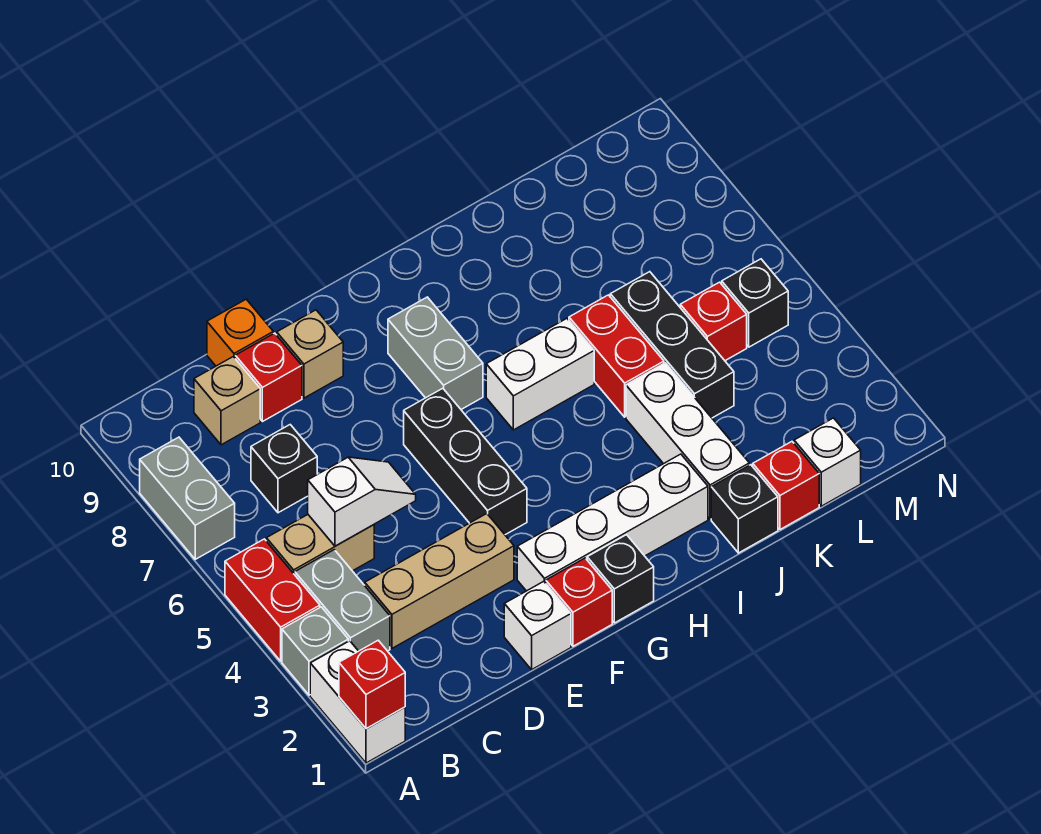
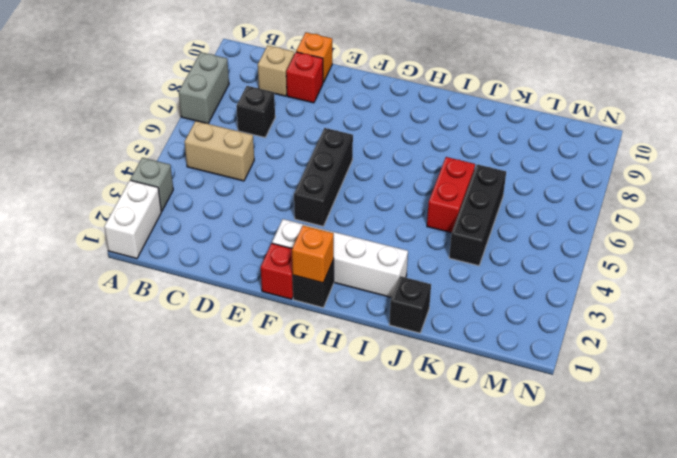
orange 1x1 brick [292,226,334,283] -> none
none -> red 1x2 brick [225,539,320,661]
none -> grey 1x2 brick [295,550,390,651]
none -> tan 1x3 brick [365,514,514,648]

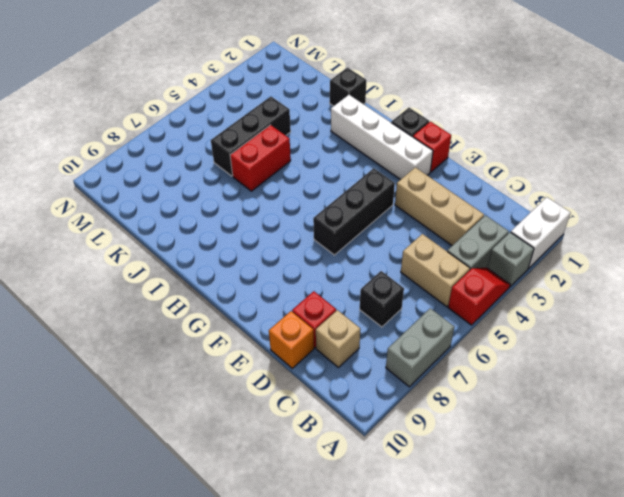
red 1x2 slope [448,268,510,325] -> red 1x2 brick [225,539,320,661]
none -> white 1x1 brick [504,581,571,670]
none -> tan 1x1 brick [277,310,343,398]
none -> grey 1x2 brick [388,297,483,409]

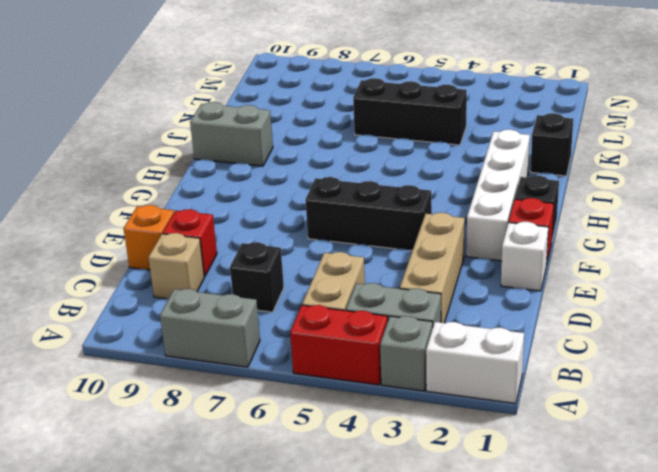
grey 1x2 brick [190,102,273,166] -> grey 1x2 brick moved to [388,297,483,409]
none -> tan 1x1 brick [277,310,343,398]
none -> white 1x2 brick [486,318,594,430]
none -> white 1x3 brick [626,363,749,519]

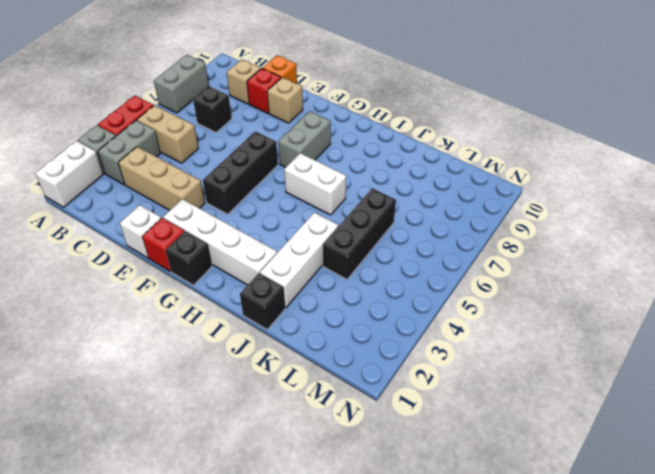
none -> red 1x2 brick [569,295,664,417]
none -> red 1x1 brick [753,442,819,530]
none -> white 1x1 brick [794,418,861,506]

